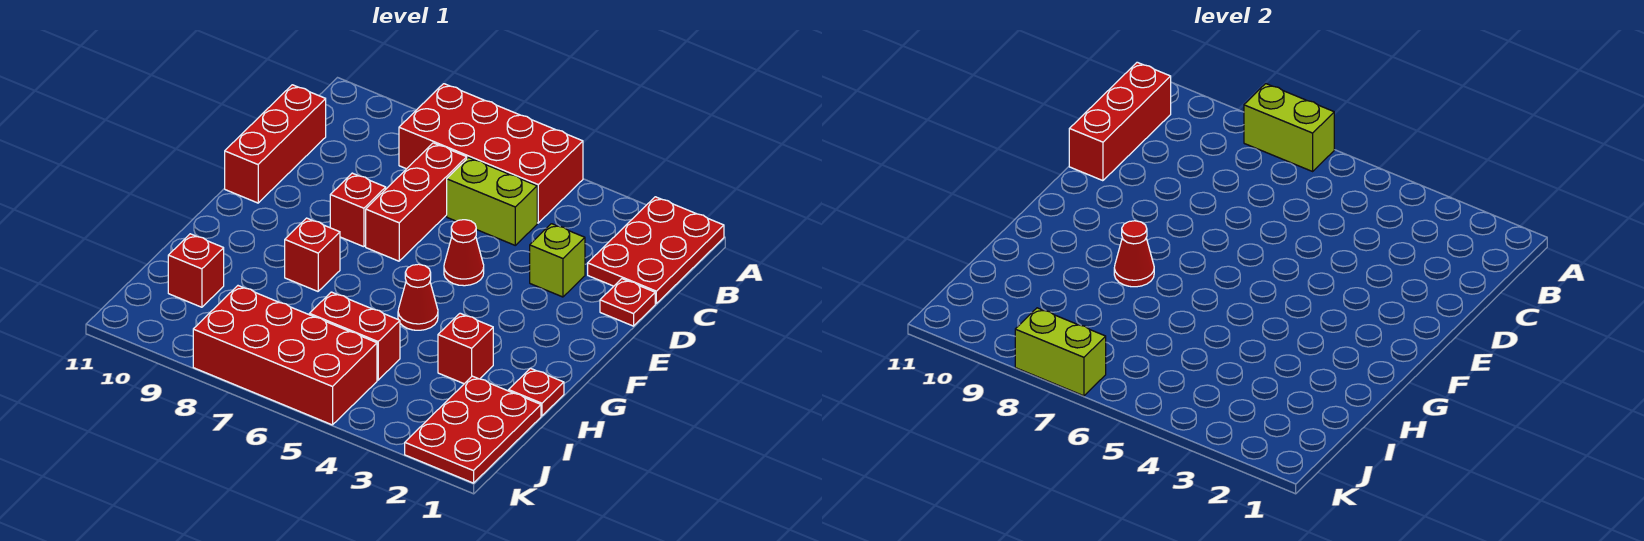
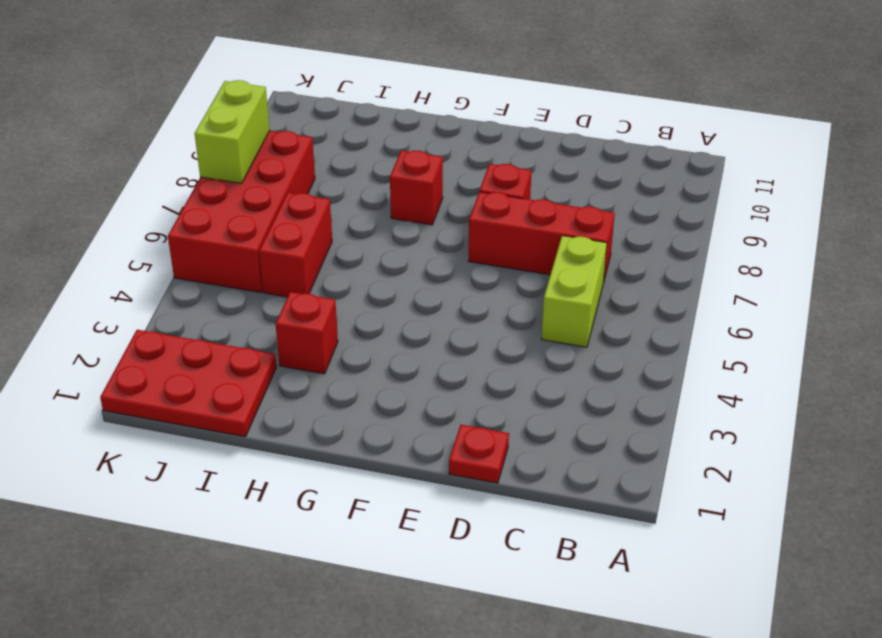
none -> red 2x3 plate [588,197,724,303]
none -> red 2x4 brick [399,84,583,223]
none -> red 1x3 brick [225,85,326,203]

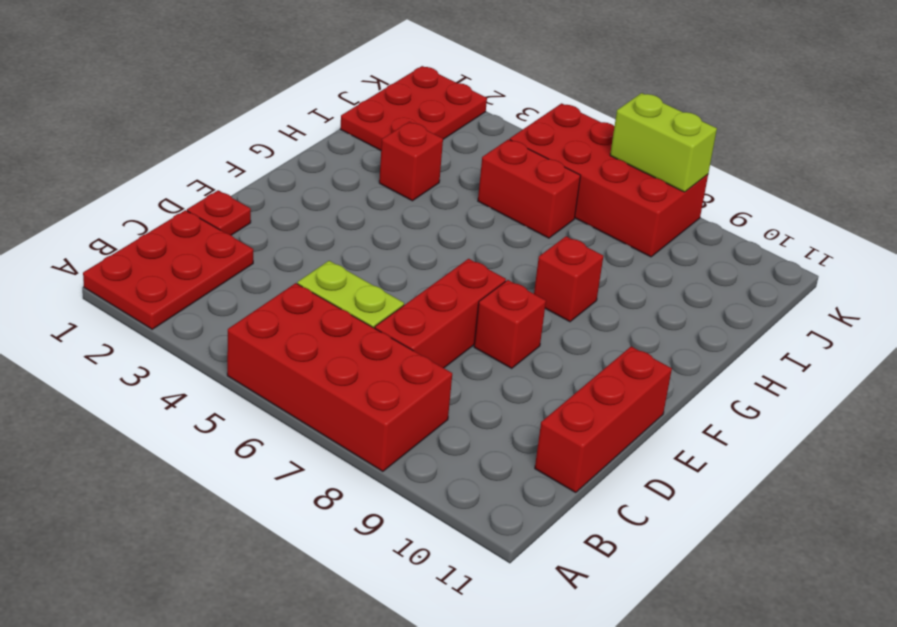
none -> lime 1x1 brick [530,224,585,297]
none -> red 1x1 cone [444,220,484,286]
none -> red 1x1 cone [398,264,438,330]

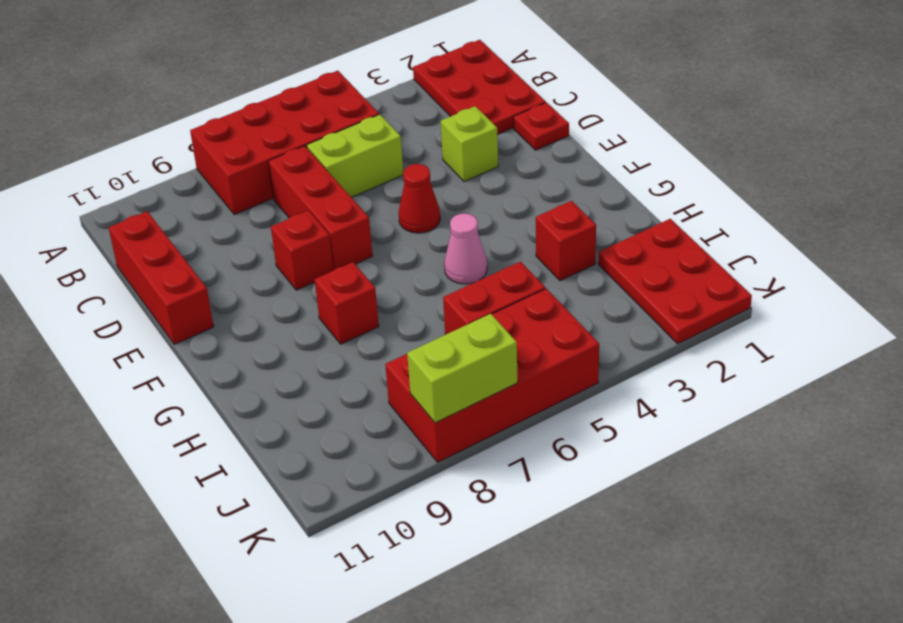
pink 1x1 cone [444,213,487,284] -> red 1x1 cone [398,264,438,330]
none -> red 1x1 plate [509,368,564,416]
none -> red 1x1 brick [168,234,224,307]
none -> lime 1x2 brick [1244,84,1334,171]

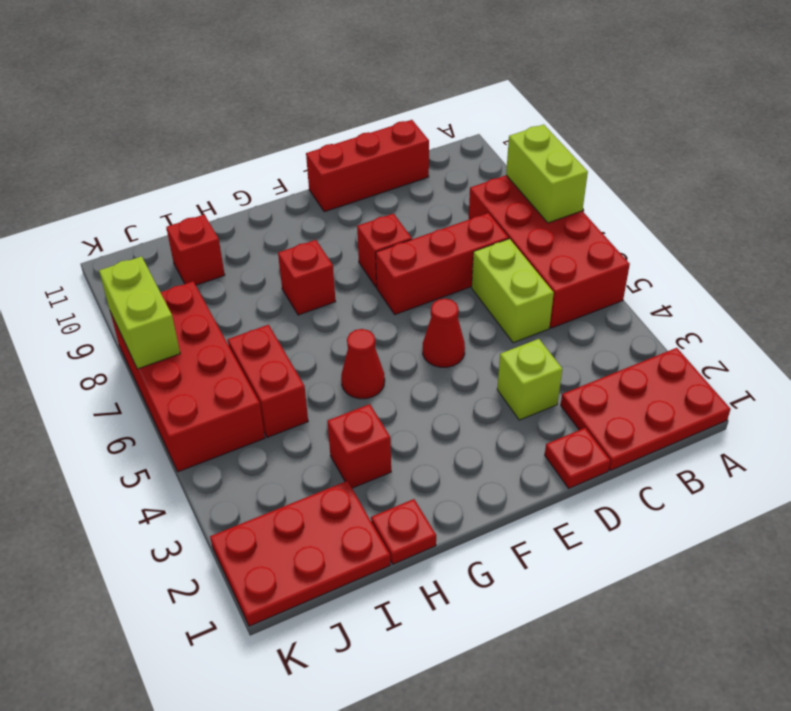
none -> red 1x3 brick [1069,62,1171,181]
none -> red 1x1 cone [1114,221,1154,287]

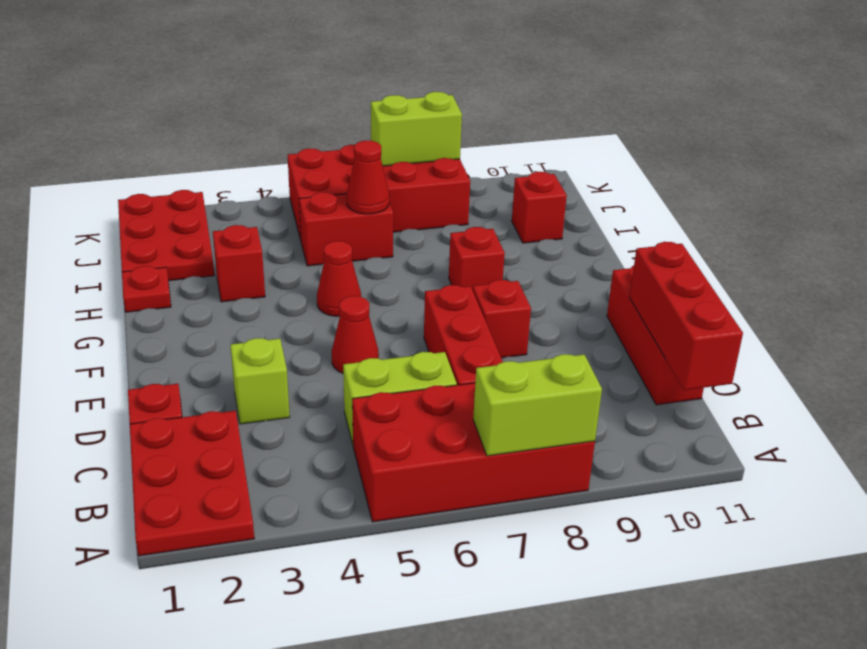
red 1x1 cone [347,140,389,214] -> red 1x1 cone moved to [1114,221,1154,287]

